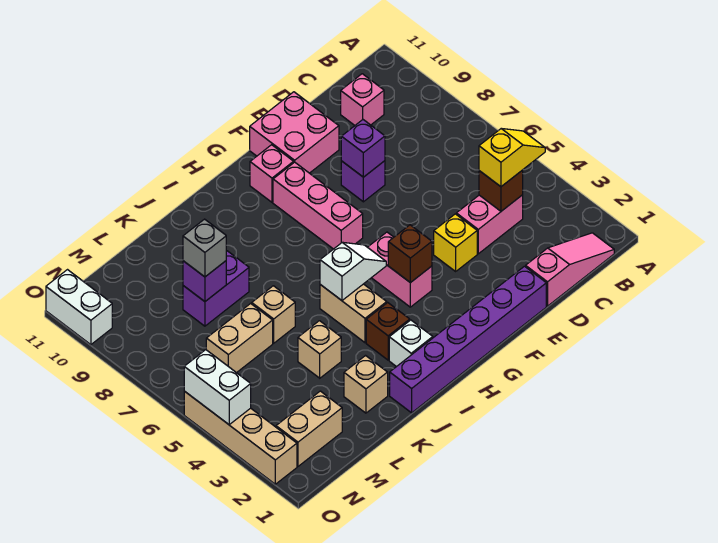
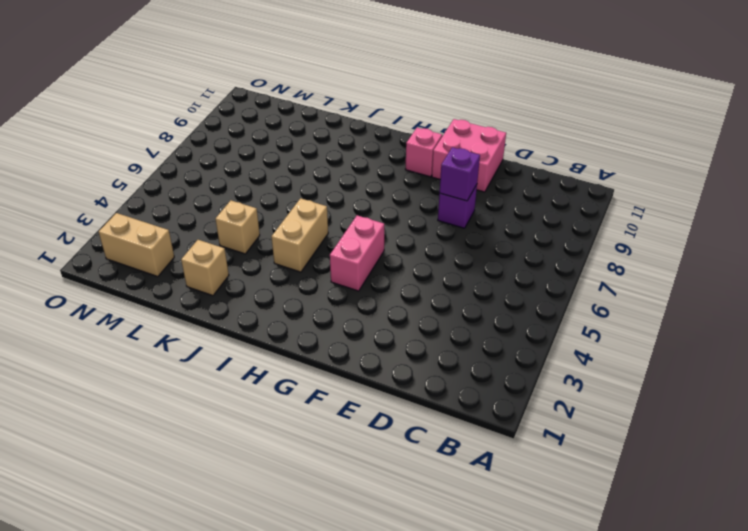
none -> pink 1x3 slope [526,233,614,306]
none -> pink 1x2 brick [456,195,523,254]
none -> pink 1x1 brick [341,74,384,125]

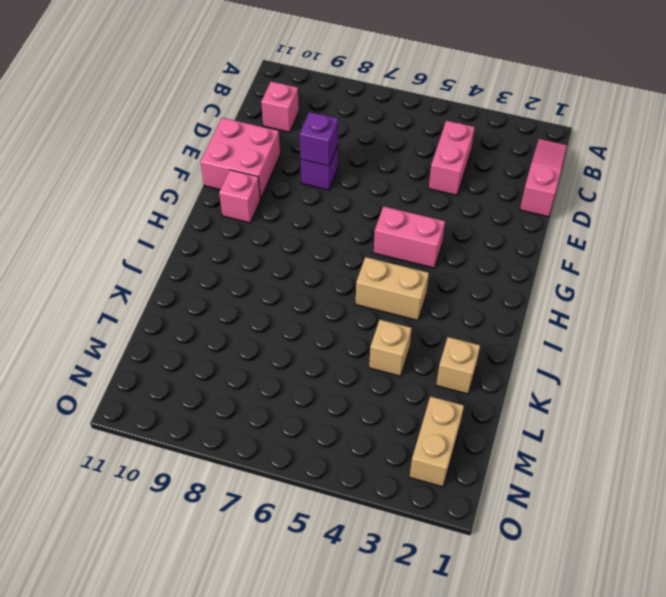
none -> purple 1x6 brick [390,266,546,413]
none -> yellow 1x1 brick [434,214,477,271]
none -> pink 1x3 brick [273,162,363,249]

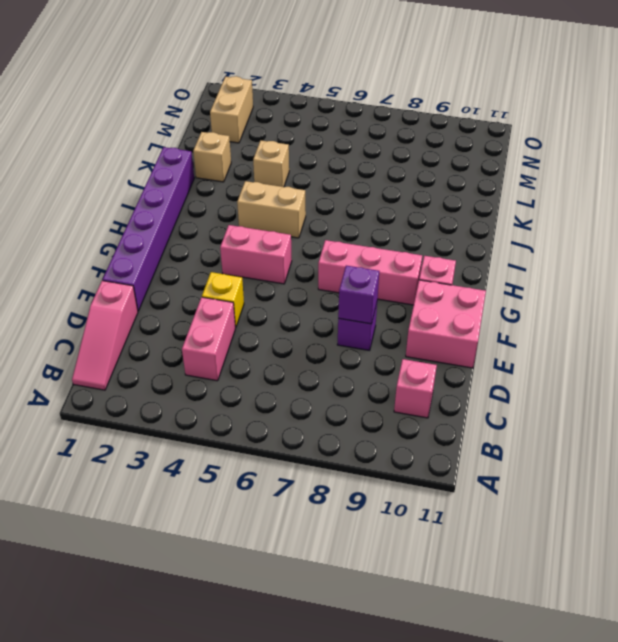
none -> white 1x1 brick [389,320,433,367]
none -> brown 1x1 brick [366,303,410,360]
none -> tan 1x1 brick [252,286,295,343]

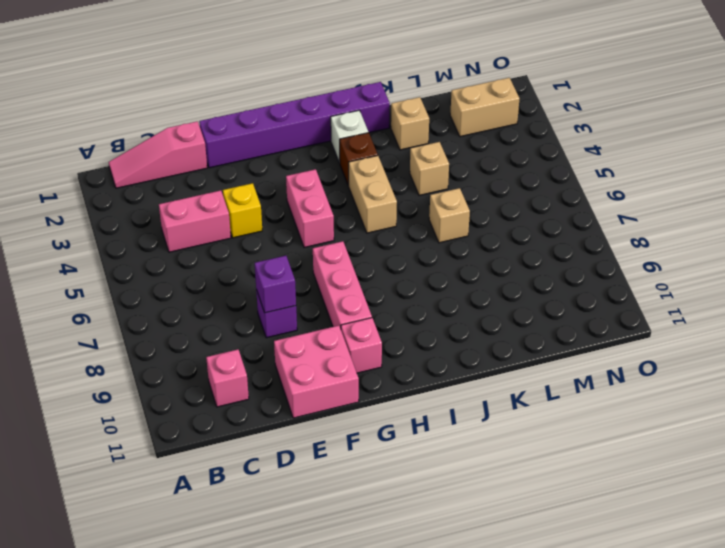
none -> purple 1x2 brick [183,251,249,326]
none -> tan 1x2 brick [206,303,273,373]
none -> tan 1x4 brick [184,391,297,484]

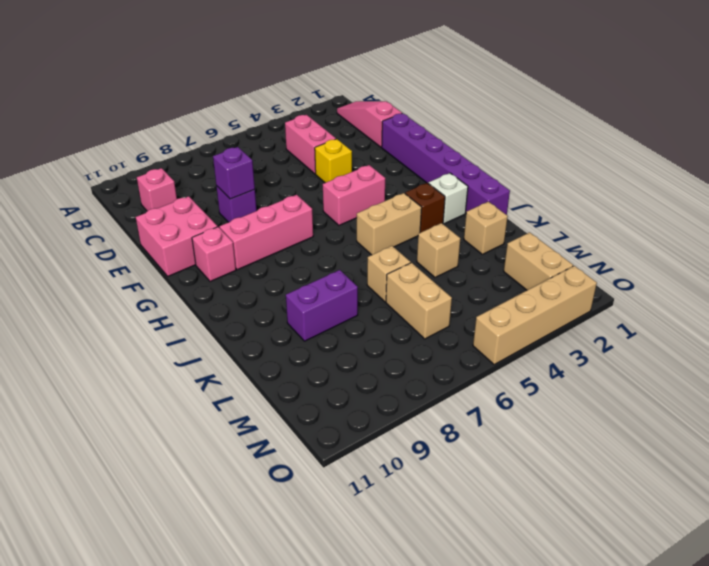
purple 1x2 brick [286,270,358,341] -> purple 1x2 brick turned to [183,251,249,326]
none -> white 1x2 brick [46,270,112,345]
none -> brown 1x1 brick [479,170,523,211]
none -> brown 1x1 brick [388,225,432,283]

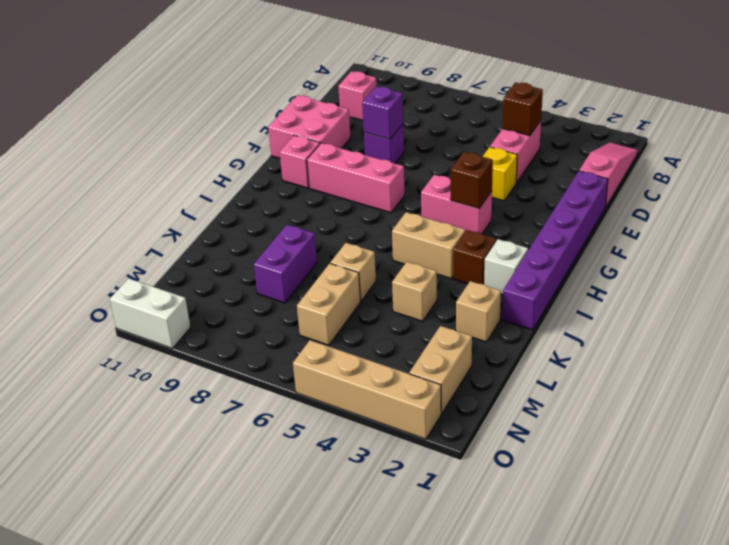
none -> white 1x2 slope [320,242,386,300]
none -> purple 1x1 brick [183,261,226,302]
none -> white 1x2 brick [184,350,251,425]

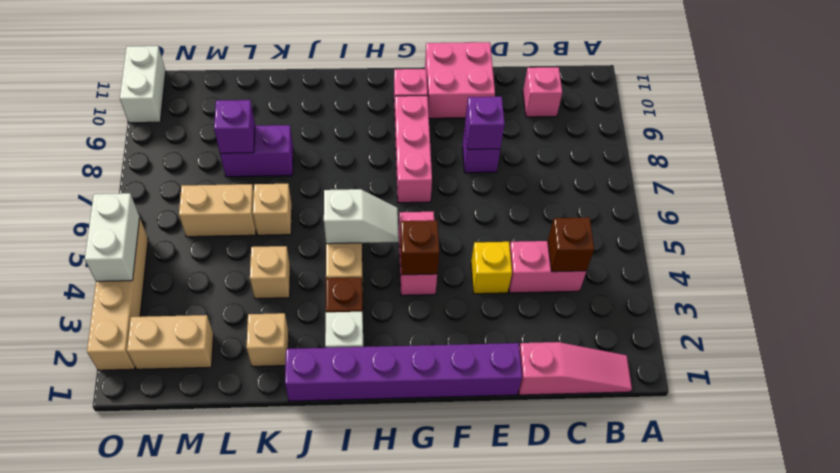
none -> yellow 1x2 slope [479,129,545,187]
none -> grey 1x1 brick [183,219,226,277]

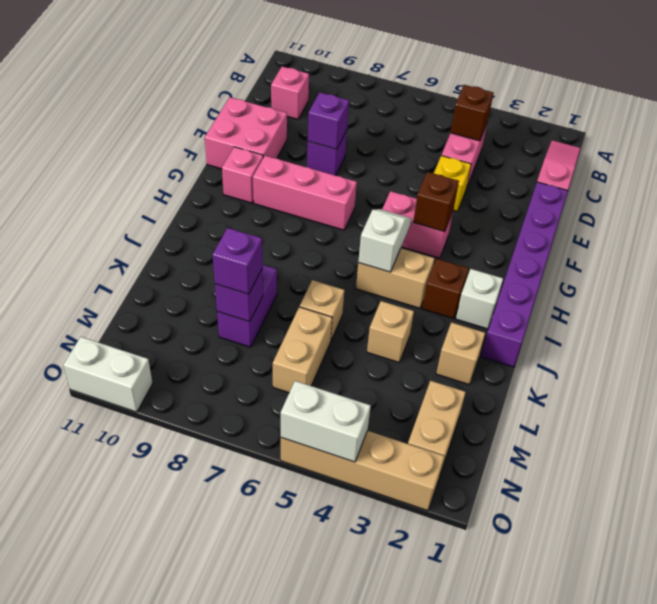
purple 1x1 brick [213,228,263,294] -> grey 1x1 brick [183,219,226,277]
none -> yellow 1x2 slope [479,129,545,187]

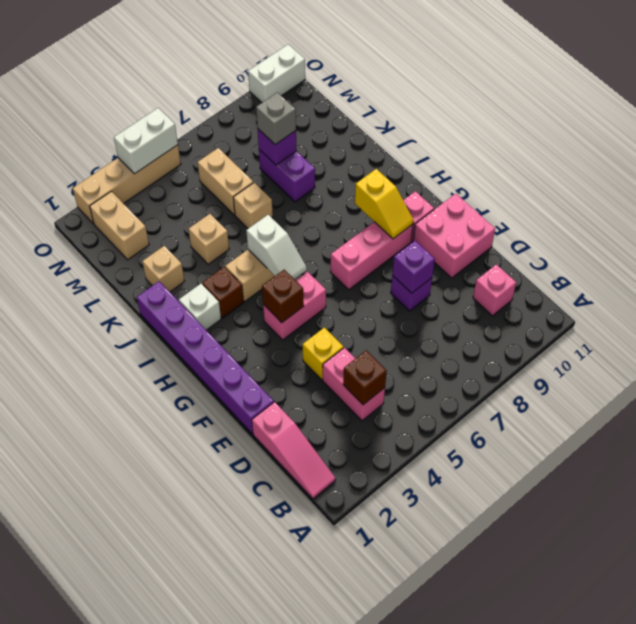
yellow 1x2 slope [355,169,414,239] -> yellow 1x2 slope moved to [479,129,545,187]

